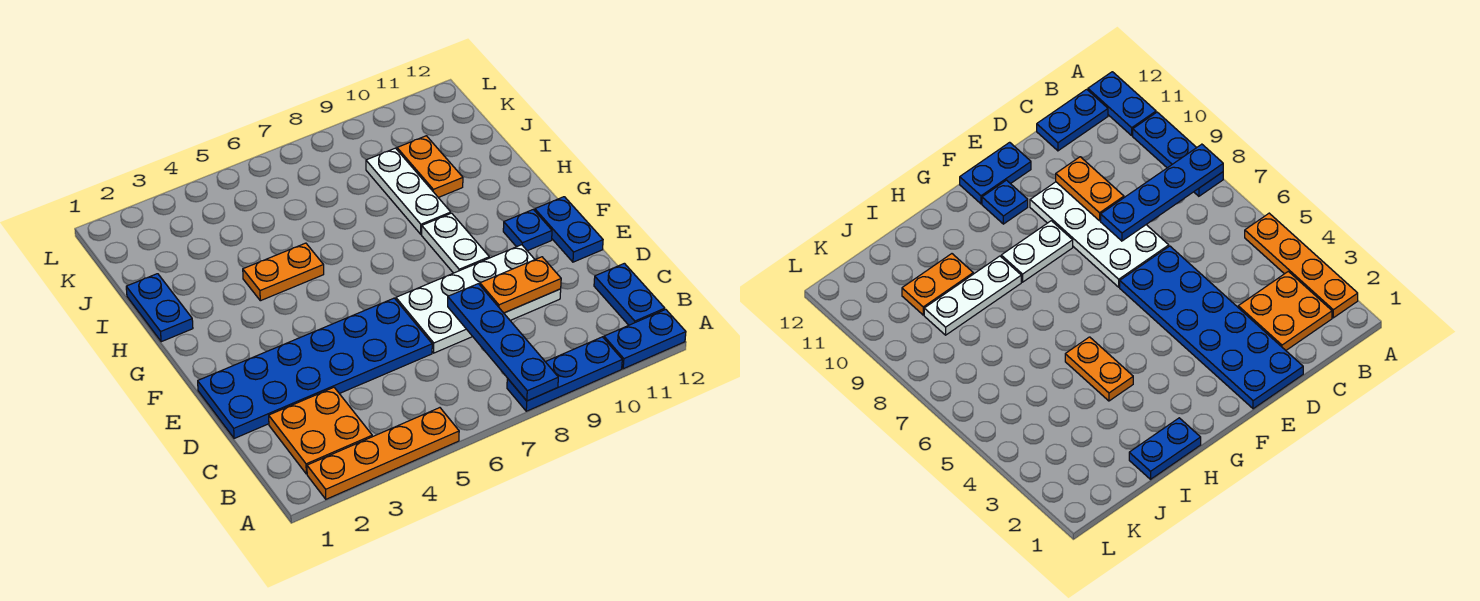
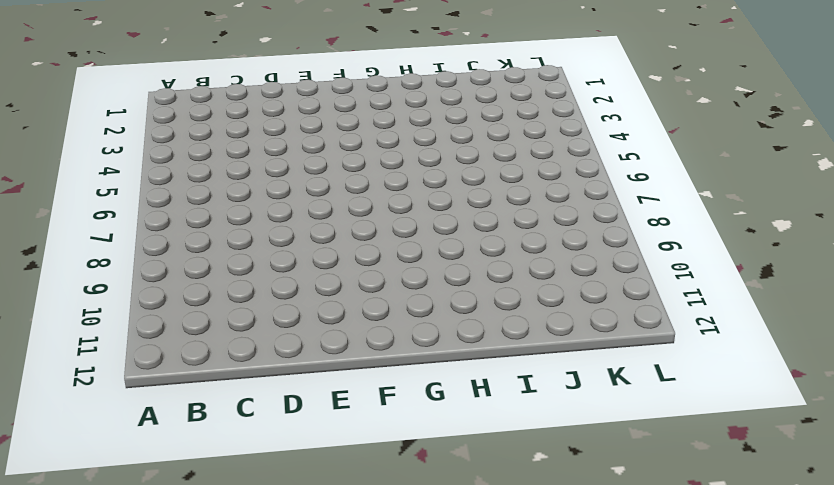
none -> orange 1x4 plate [307,408,459,499]
none -> blue 1x3 plate [507,337,622,411]
none -> blue 1x2 plate [604,309,686,369]

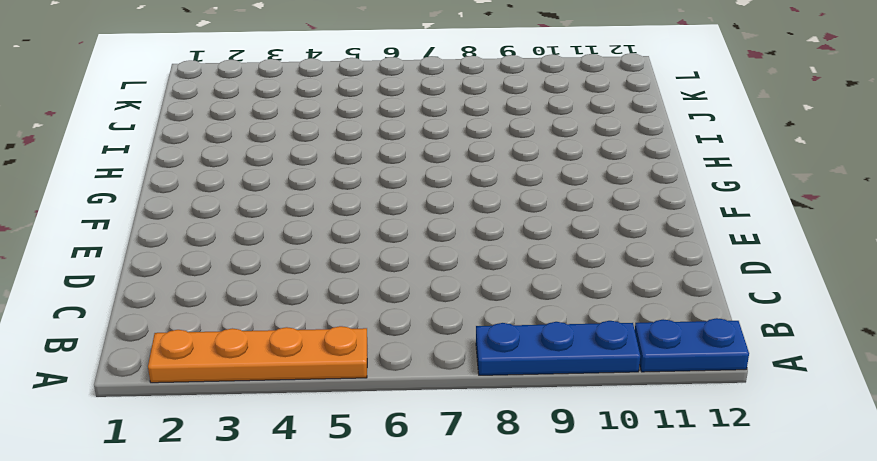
none -> orange 2x2 plate [269,387,372,474]
none -> blue 1x2 plate [594,263,665,325]
none -> blue 2x6 plate [198,298,432,438]

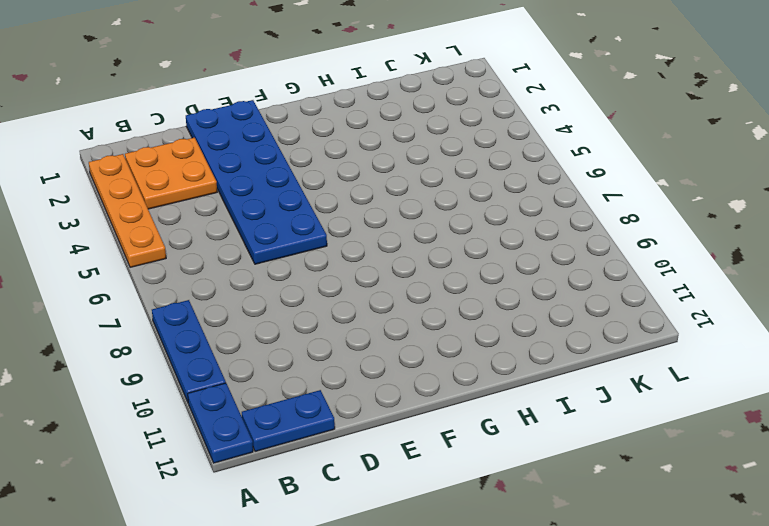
none -> white 2x4 plate [396,245,561,353]
none -> blue 1x2 plate [535,197,603,262]
none -> white 1x2 plate [422,213,489,273]

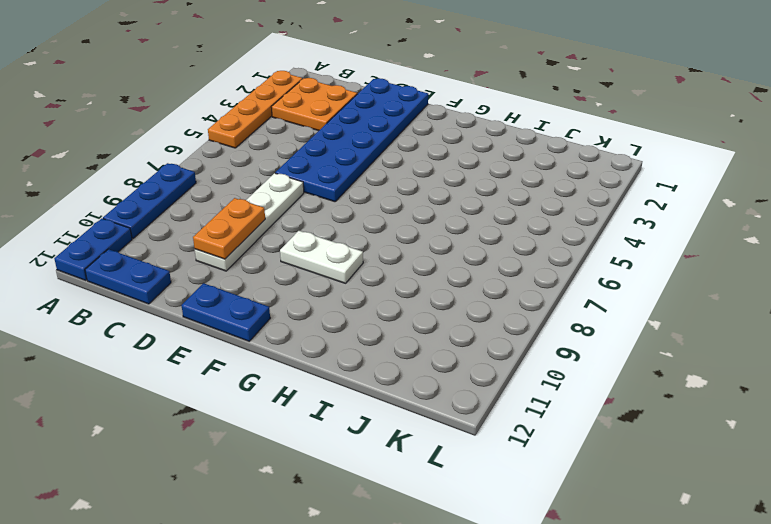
white 1x4 plate [195,173,304,271] -> white 2x4 plate [396,245,561,353]
none -> blue 1x1 plate [503,209,552,251]
none -> blue 1x2 plate [126,274,193,342]
none -> orange 1x2 plate [243,243,324,301]

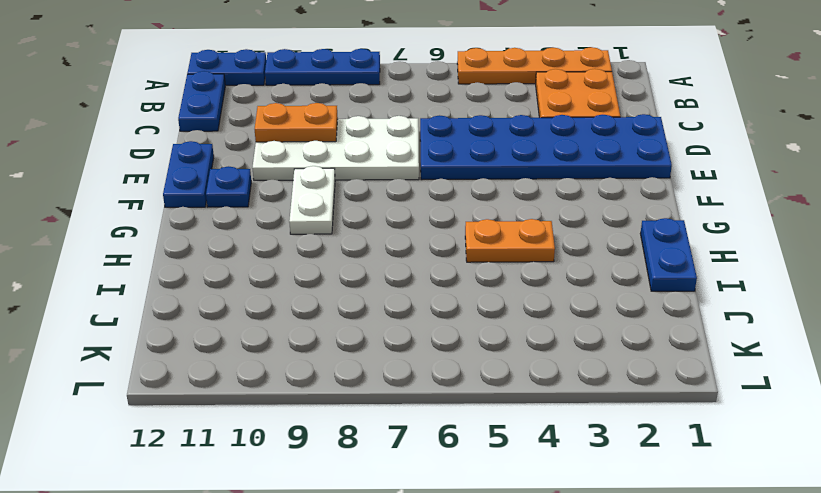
none -> white 1x3 plate [366,148,451,234]
none -> orange 1x2 plate [397,136,463,198]
none -> blue 1x4 plate [448,284,558,401]

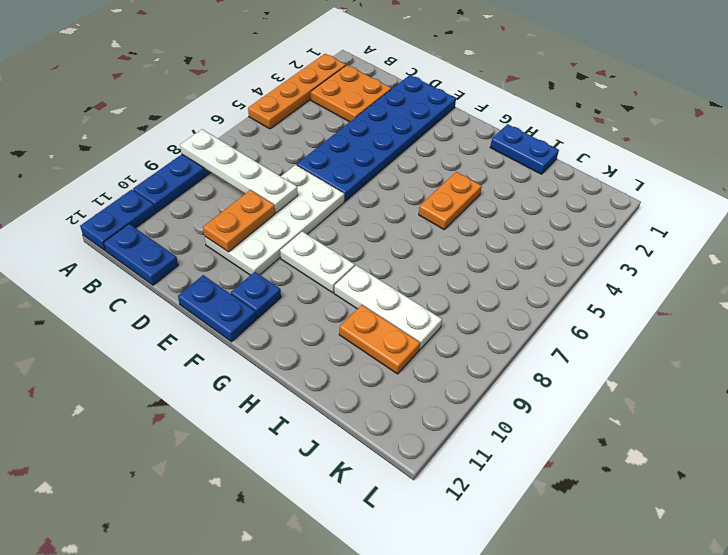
white 1x4 plate [180,129,298,213] -> blue 1x4 plate [448,284,558,401]

